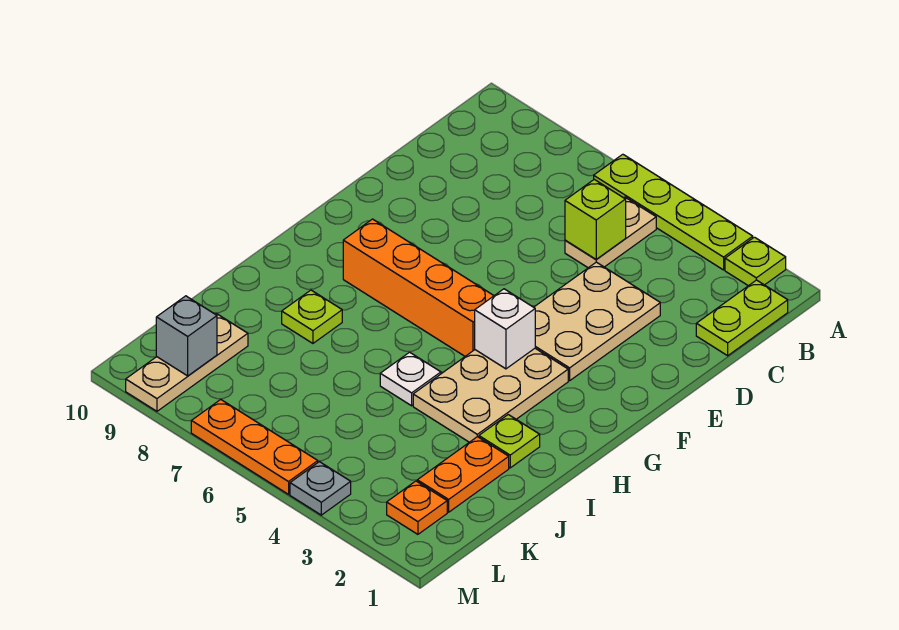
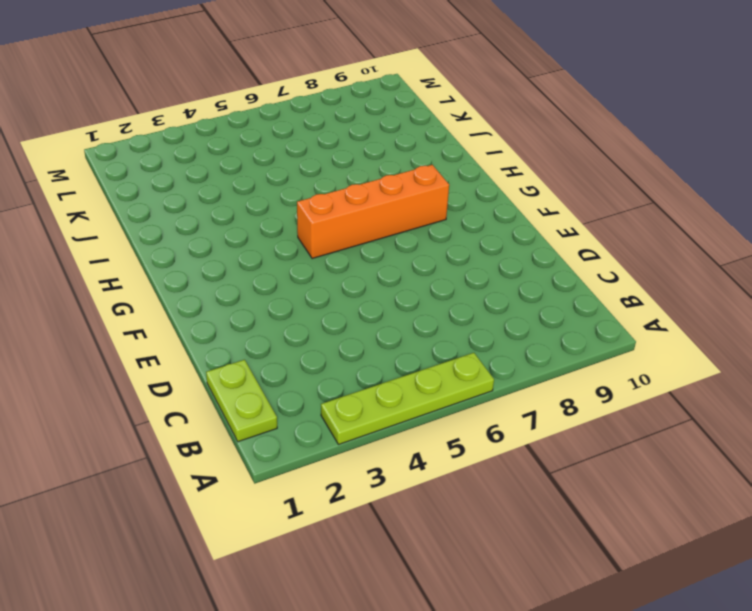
none -> lime 1x1 plate [725,237,786,286]
none -> tan 1x2 plate [565,197,656,268]
none -> tan 2x3 plate [534,262,660,381]

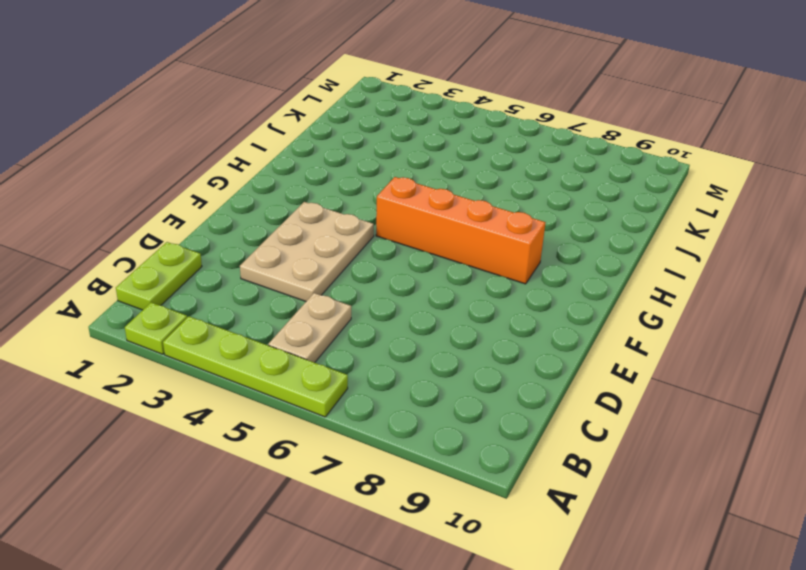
none -> tan 2x3 plate [413,348,568,442]
none -> lime 1x1 plate [479,415,540,468]
none -> white 1x1 plate [380,352,441,406]

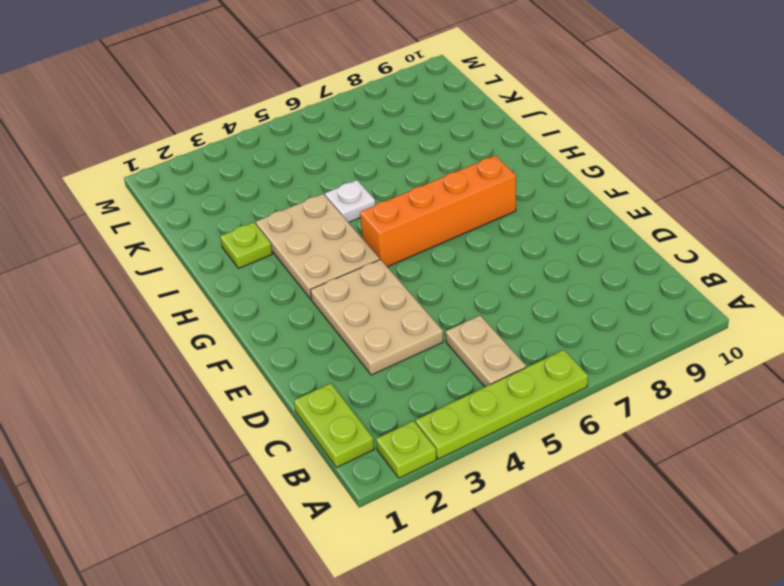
none -> lime 1x1 plate [282,290,342,343]
none -> orange 1x2 plate [417,437,509,512]
none -> tan 1x3 plate [126,314,248,411]

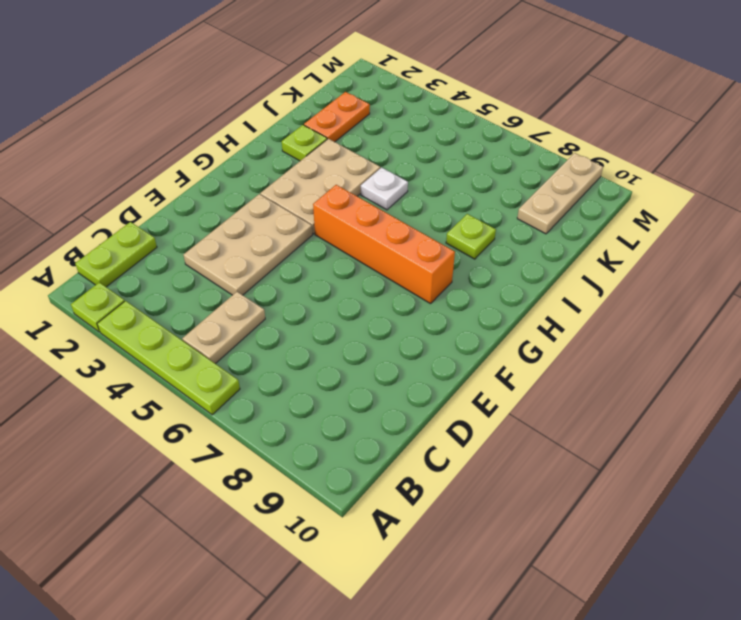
none -> orange 1x1 plate [387,481,447,534]
none -> grey 1x1 plate [290,462,351,515]
none -> orange 1x3 plate [191,400,318,494]

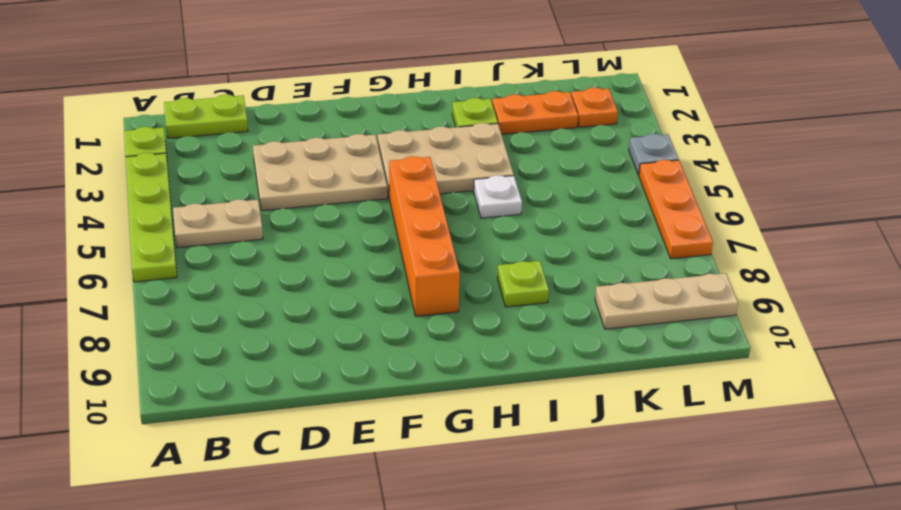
none -> lime 1x1 brick [565,179,626,259]
none -> white 1x1 brick [475,289,535,369]
none -> grey 1x1 brick [156,296,217,376]

